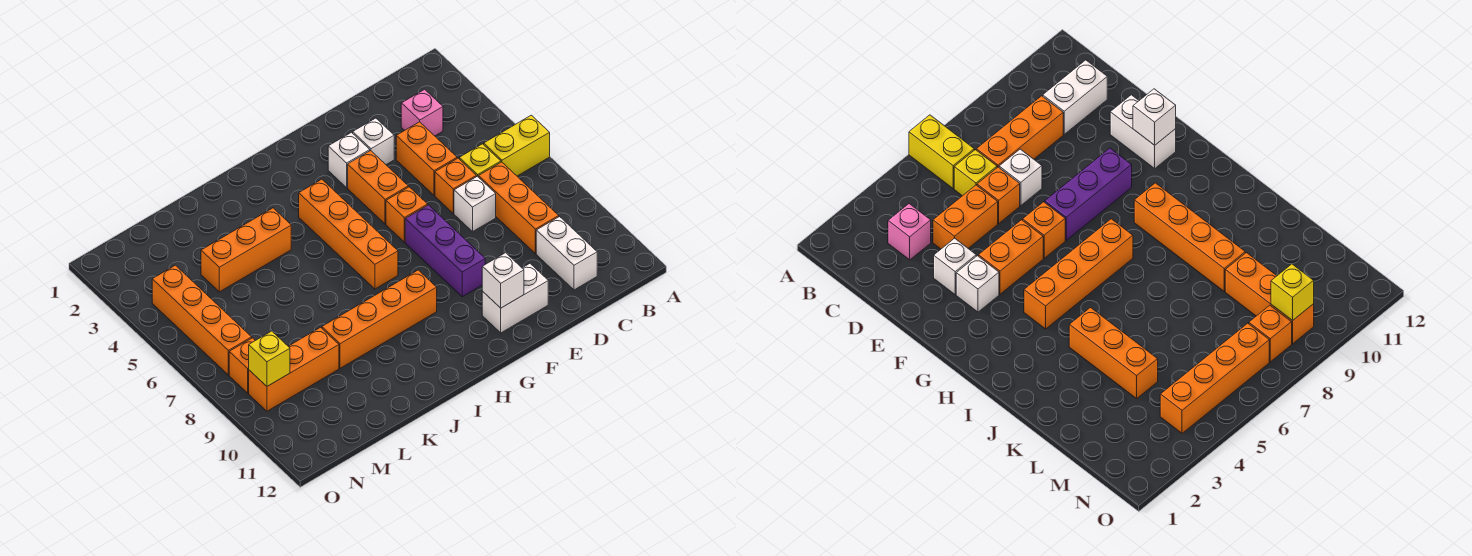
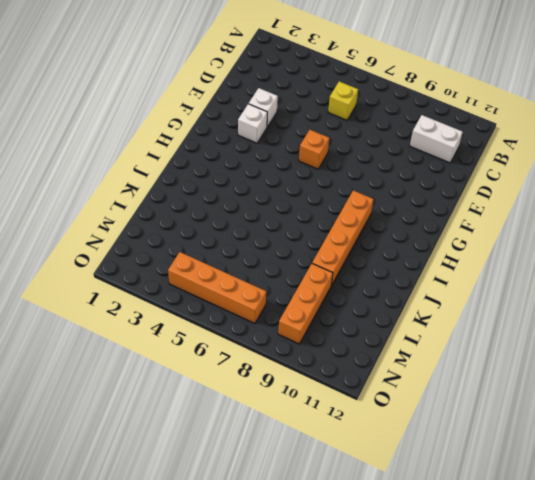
none -> yellow 1x2 brick [484,115,550,176]
none -> pink 1x1 brick [401,89,443,136]
none -> orange 1x3 brick [479,162,559,254]

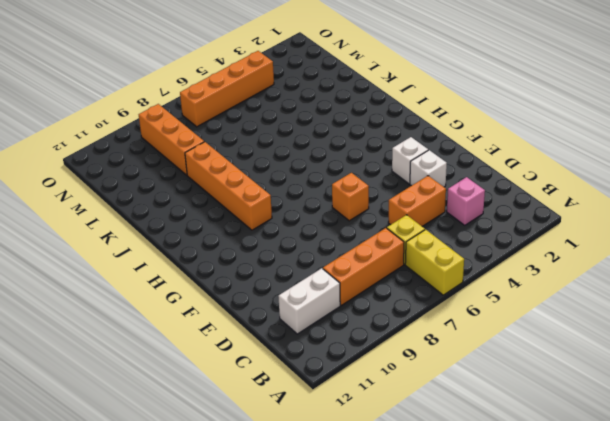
none -> orange 1x1 brick [435,158,476,213]
none -> white 1x1 brick [454,176,496,232]
none -> white 1x2 brick [482,264,548,333]

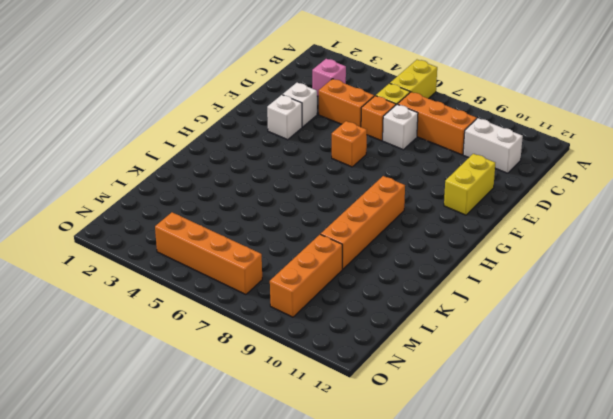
yellow 1x2 brick [444,154,495,215] -> white 1x2 brick [482,264,548,333]
none -> orange 1x2 brick [348,151,408,224]
none -> purple 1x3 brick [405,205,485,297]
none -> orange 1x4 brick [299,179,398,289]

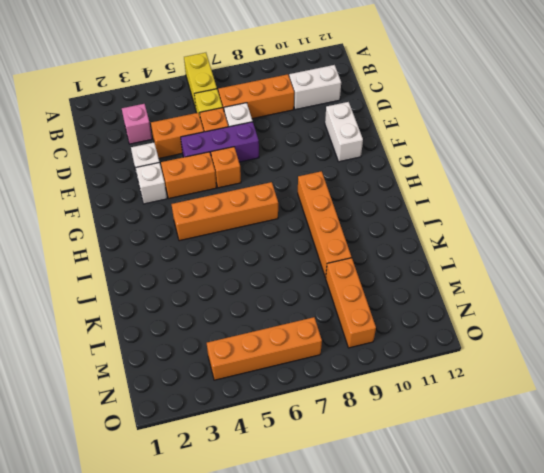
purple 1x3 brick [181,122,259,162] -> purple 1x3 brick moved to [405,205,485,297]
none -> orange 1x3 brick [201,208,291,292]
none -> orange 1x1 brick [229,338,255,393]
none -> white 1x1 brick [482,253,524,308]

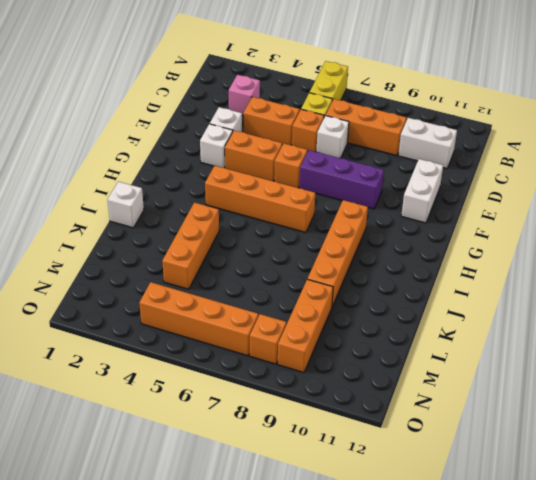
white 1x1 brick [107,181,144,228] -> white 1x1 brick moved to [482,253,524,308]
none -> yellow 1x1 brick [249,331,290,386]

